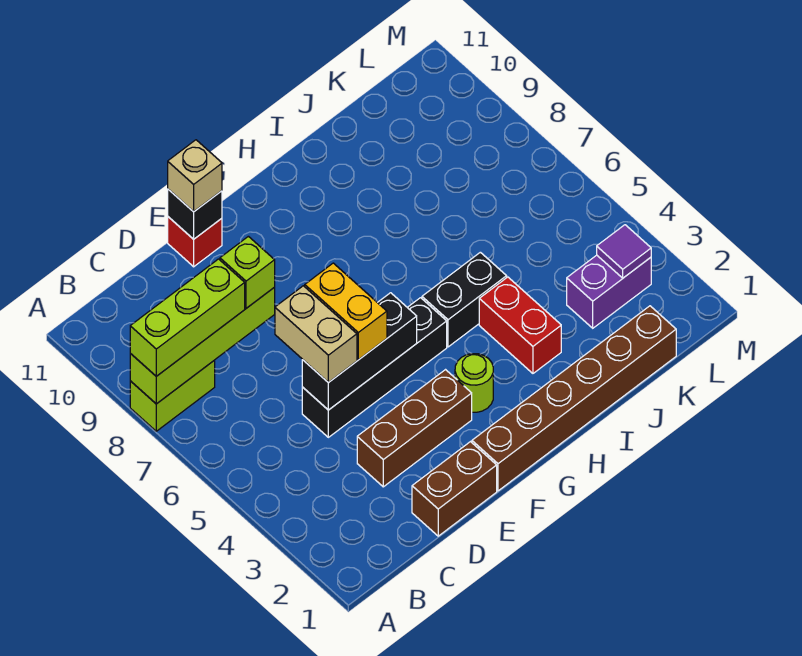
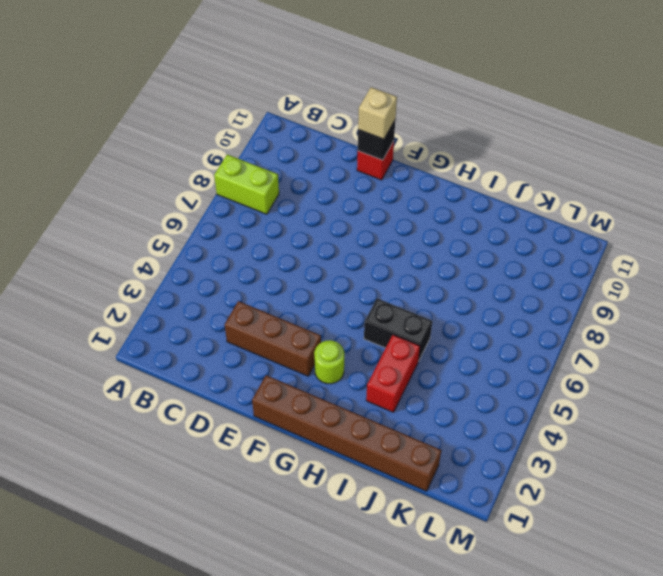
none -> brown 1x2 brick [412,442,497,536]
none -> black 1x4 brick [302,298,447,437]
none -> purple 1x2 brick [567,255,651,328]

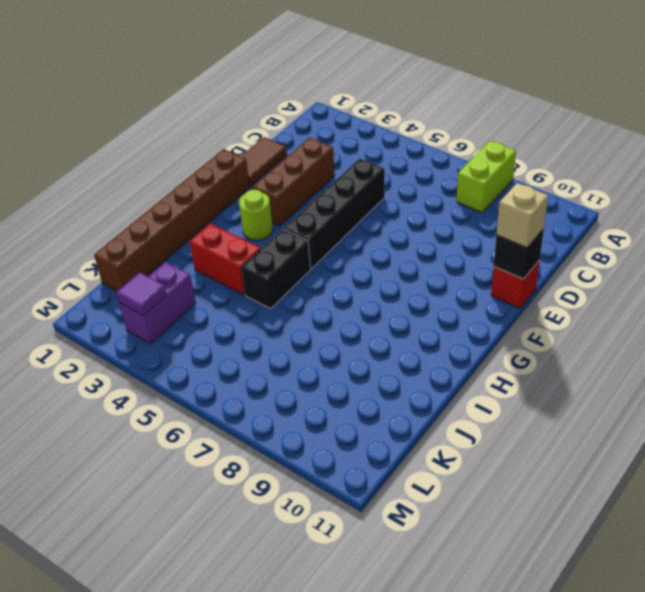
brown 1x2 tile [241,137,287,186] -> brown 1x2 brick [412,442,497,536]
none -> lime 1x4 brick [130,288,275,404]
none -> black 1x3 brick [302,293,417,410]
none -> lime 1x3 brick [130,259,245,376]

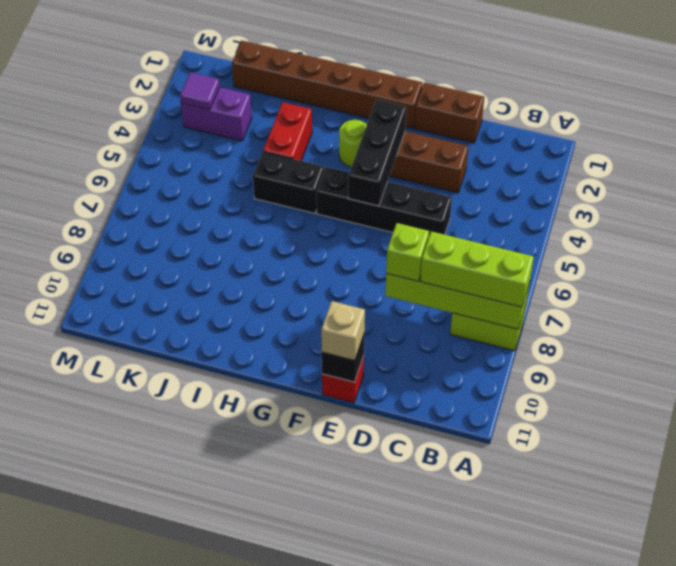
black 1x3 brick [348,100,406,206] -> black 1x3 brick turned to [302,293,417,410]
none -> tan 1x2 brick [275,286,357,383]
none -> yellow 1x2 brick [305,263,387,360]

